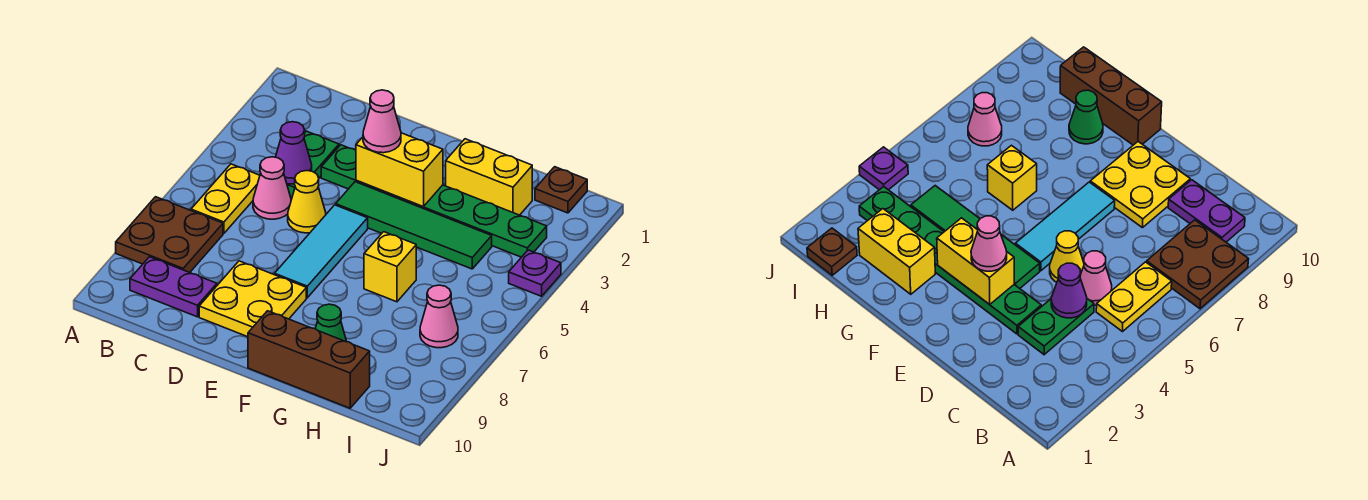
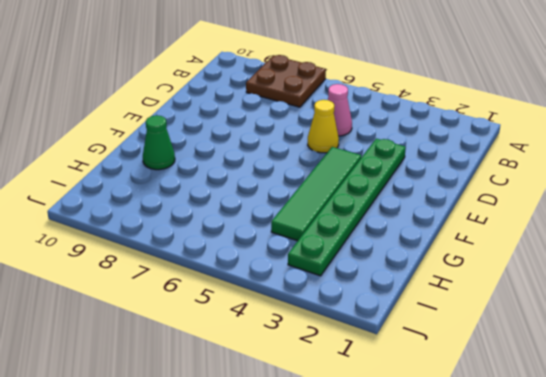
none -> yellow 1x2 plate [191,164,260,234]
none -> purple 1x2 plate [130,257,217,317]
none -> green 1x2 plate [287,131,339,198]

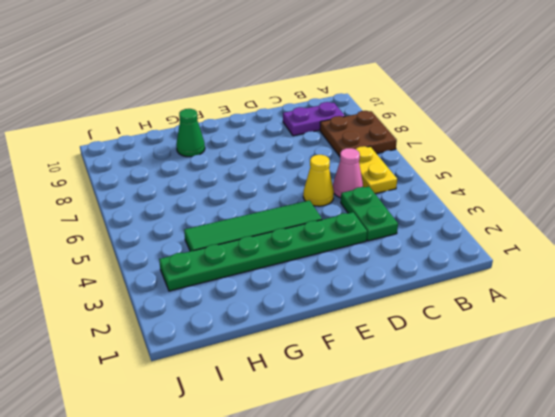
none -> yellow 2x2 plate [199,261,306,337]
none -> cyan 1x3 tile [275,205,368,298]
none -> brown 1x3 brick [248,311,370,408]

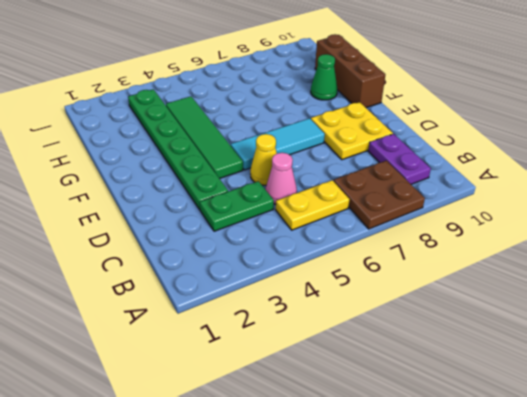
none -> yellow 1x2 brick [446,139,532,215]
none -> yellow 1x1 brick [364,232,416,302]
none -> brown 1x1 plate [535,167,587,213]

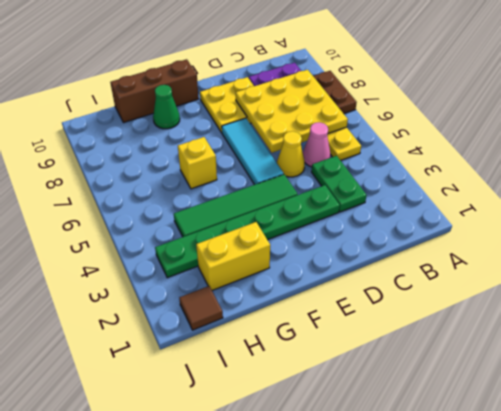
yellow 3x3 plate [236,70,348,153] -> none
brown 1x1 tile [179,286,223,330] -> brown 1x1 plate [535,167,587,213]
none -> pink 1x1 cone [420,285,458,348]
none -> purple 1x1 plate [509,250,561,296]
none -> purple 1x1 cone [276,122,312,184]

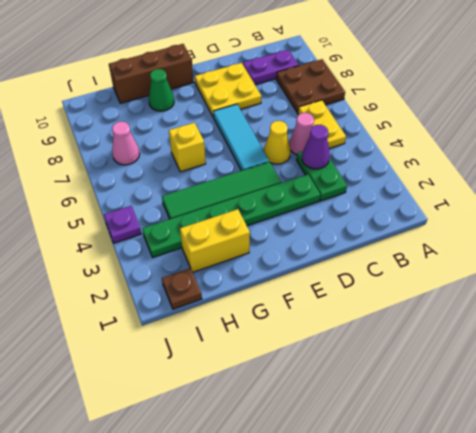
none -> yellow 1x2 brick [356,133,443,207]
none -> pink 1x1 cone [363,90,401,153]

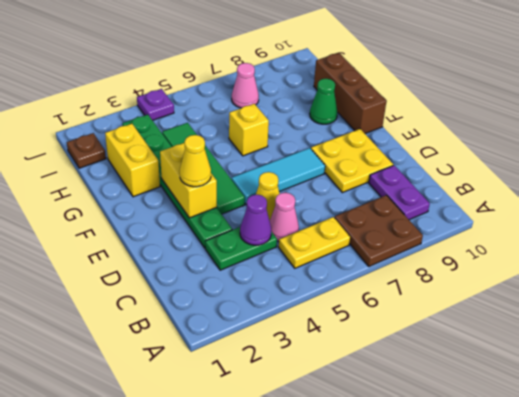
yellow 1x1 cone [180,135,211,187] -> pink 1x1 cone [363,90,401,153]

